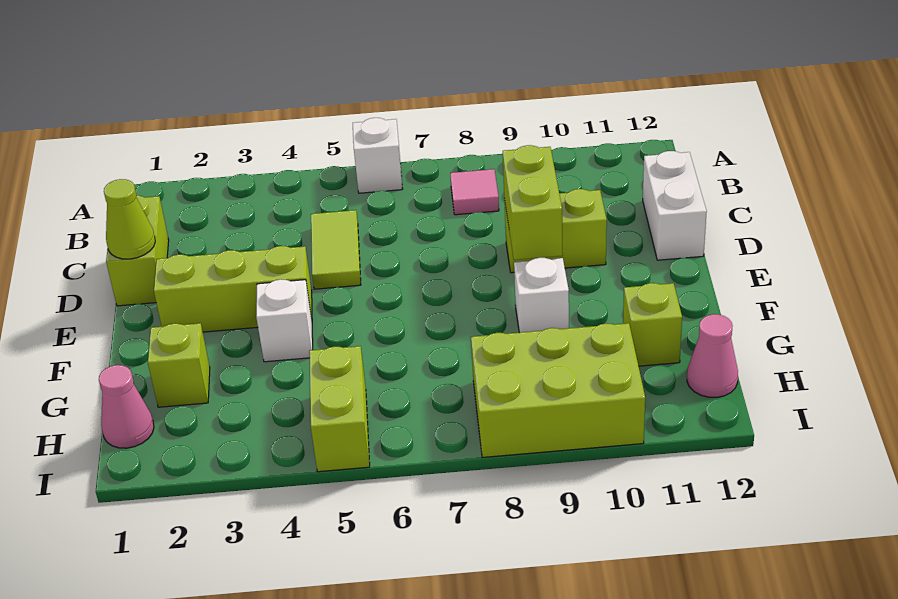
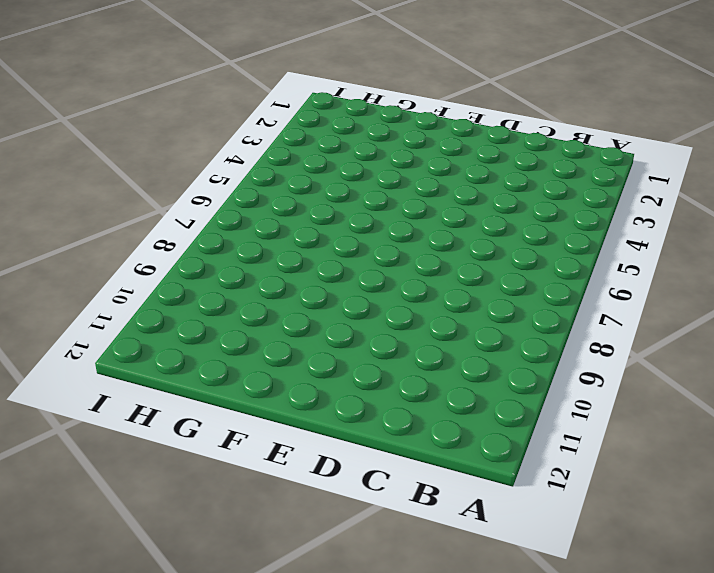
none -> white 1x1 brick [353,118,402,193]
none -> pink 1x1 tile [450,169,499,215]
none -> lime 1x2 brick [106,195,169,306]

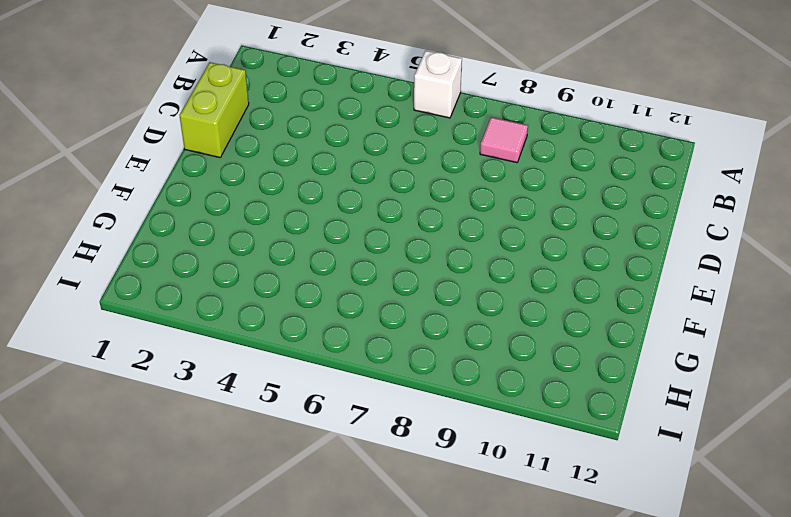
none -> lime 1x2 tile [311,210,361,289]
none -> white 1x2 brick [643,151,707,260]
none -> lime 1x2 brick [504,189,607,273]

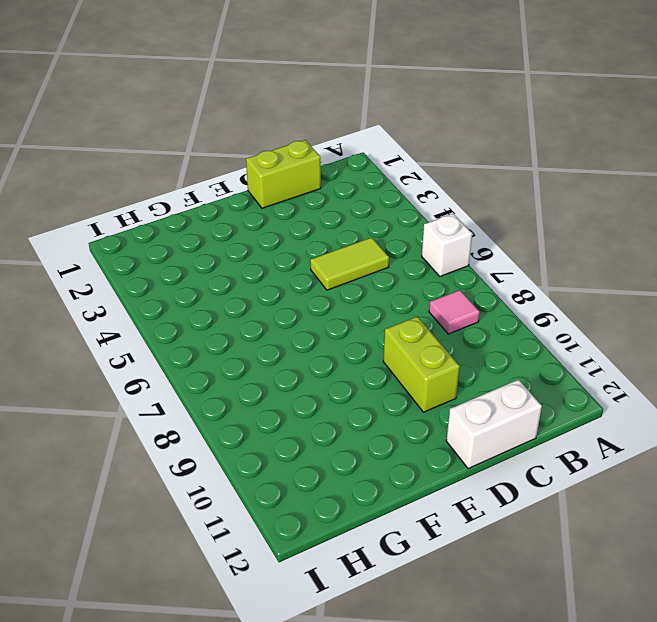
none -> lime 1x3 brick [154,246,312,332]
none -> white 1x1 brick [256,279,313,362]
none -> white 1x1 brick [514,258,569,333]

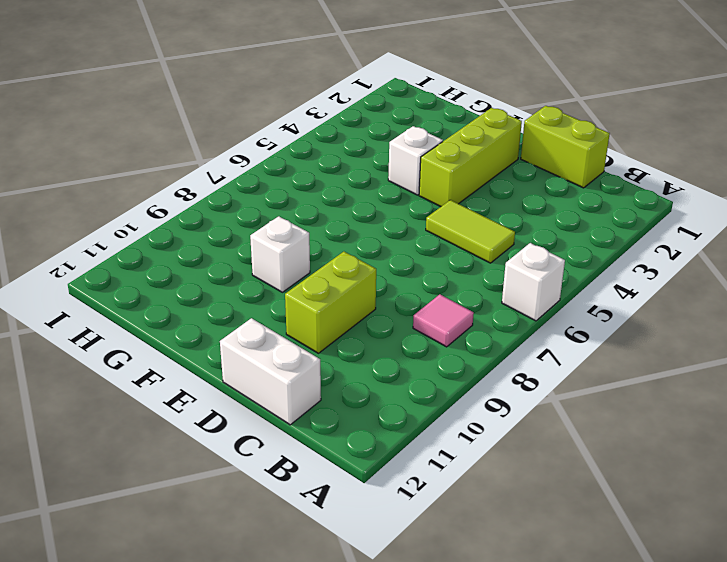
none -> lime 1x1 brick [148,323,210,407]
none -> lime 1x1 brick [623,283,682,366]
none -> pink 1x1 cone [99,365,154,448]

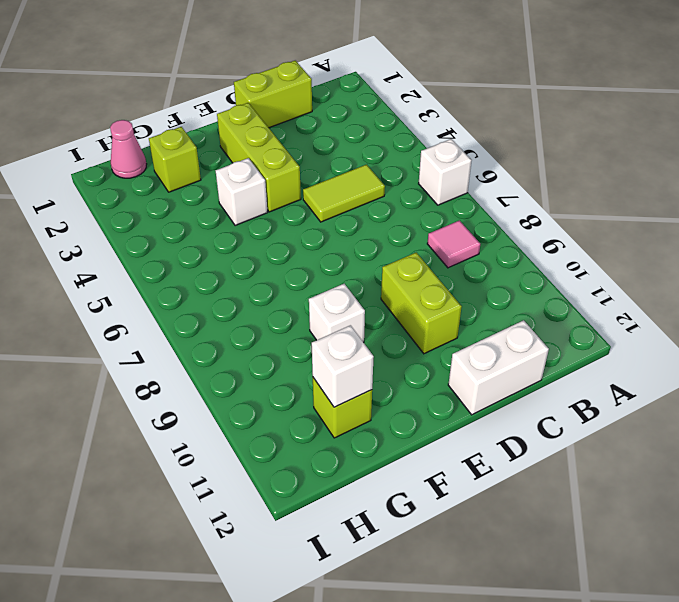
white 1x1 brick [312,325,374,407] -> none
none -> lime 1x2 brick [309,346,370,472]
none -> lime 2x3 brick [471,323,645,457]
none -> pink 1x1 cone [687,314,738,397]

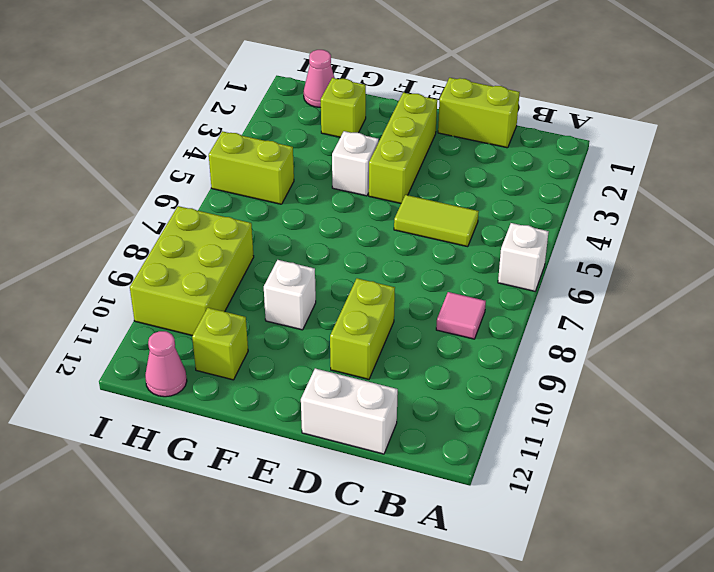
none -> lime 1x1 cone [104,179,155,259]
none -> lime 1x2 brick [503,145,563,260]

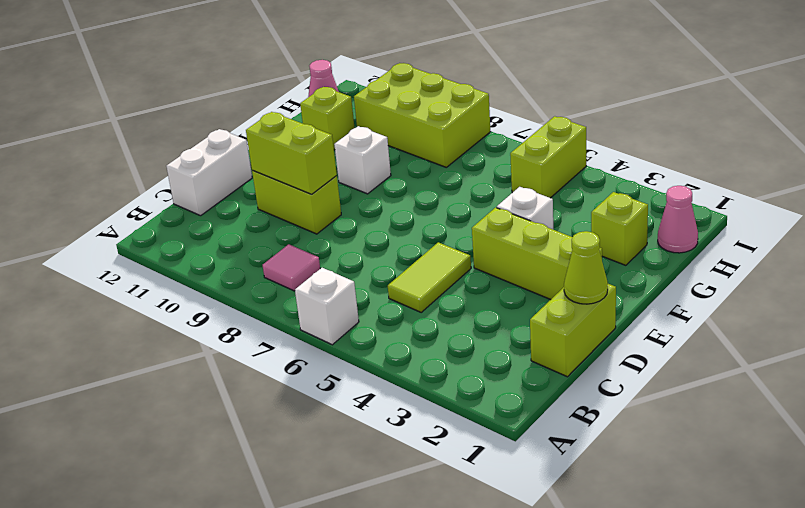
lime 1x2 brick [246,112,337,194] -> lime 1x2 brick turned to [503,145,563,260]

